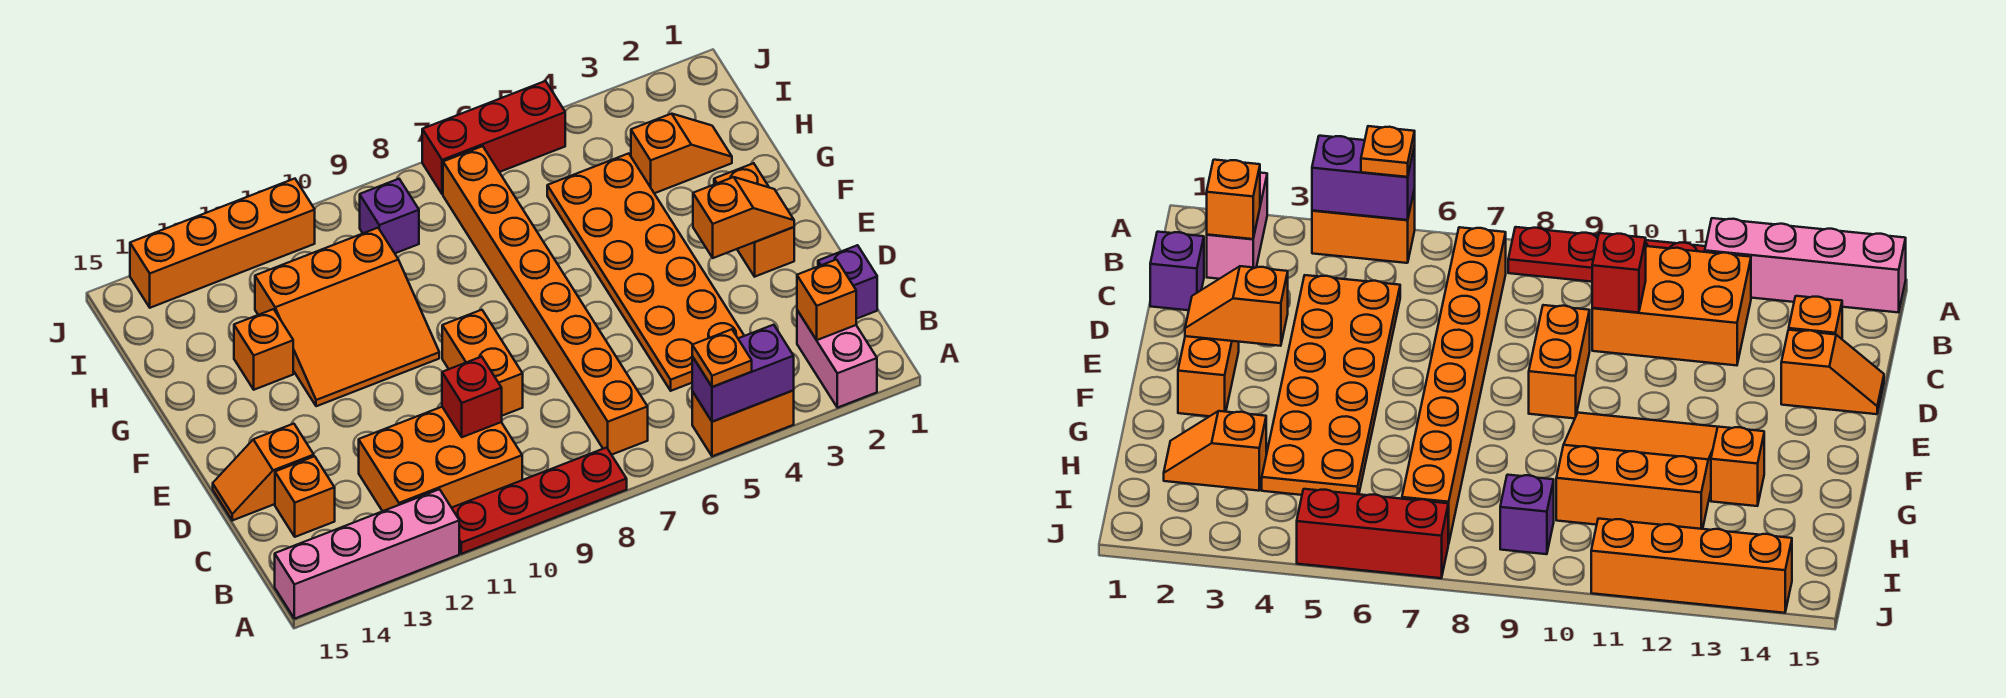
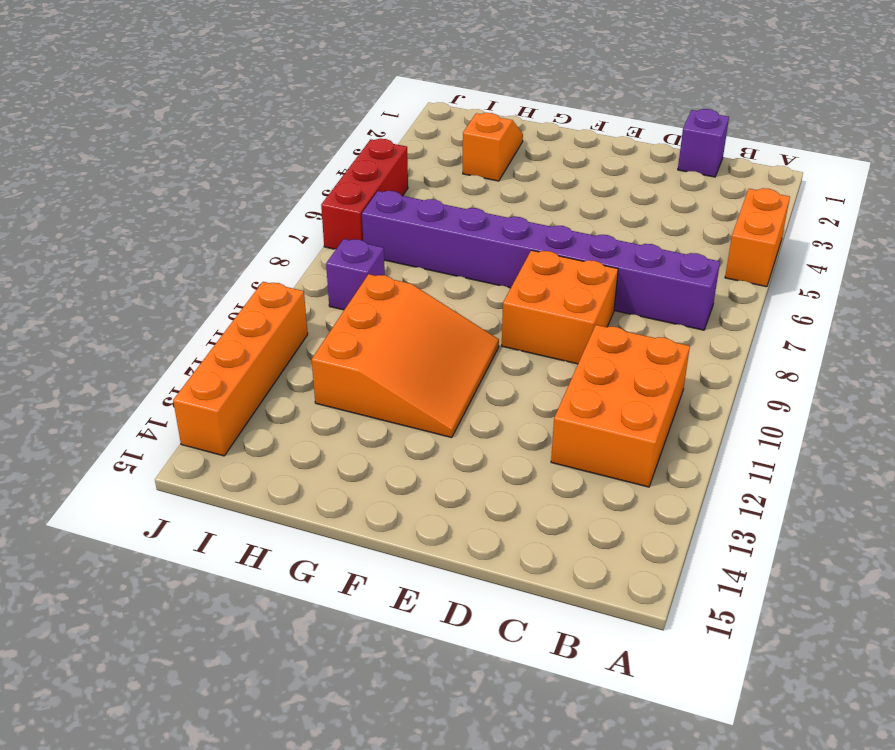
purple 1x8 brick [362,191,720,330] -> orange 1x8 brick [443,146,648,455]
orange 2x2 brick [502,250,618,364] -> orange 1x2 brick [442,310,523,416]
none -> pink 1x2 brick [797,310,877,408]
none -> red 1x4 plate [452,447,627,554]
none -> pink 1x4 brick [275,489,459,619]

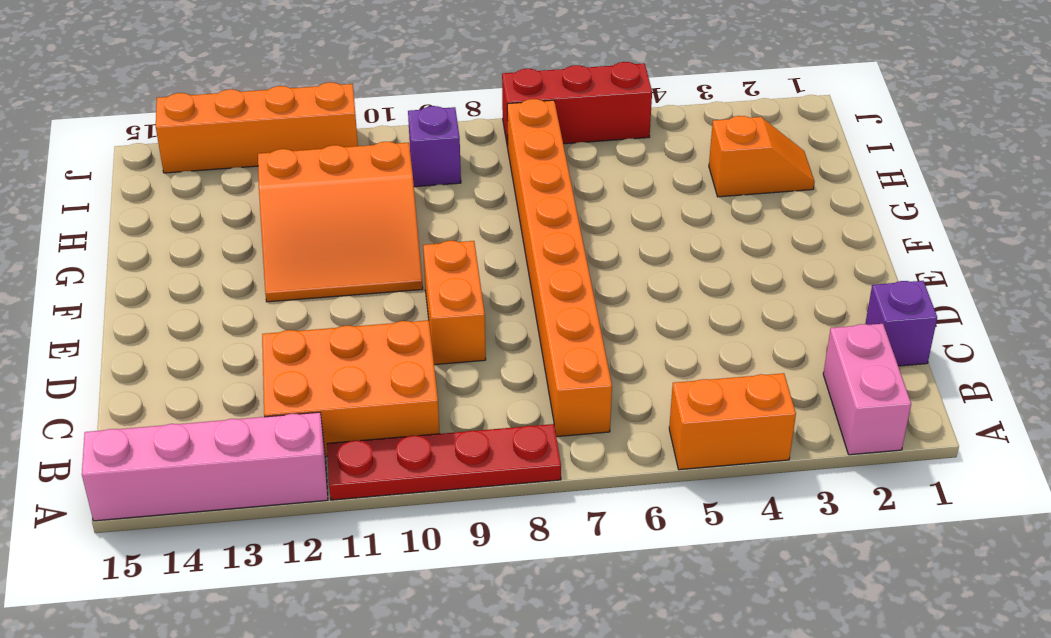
none -> orange 2x6 plate [547,153,744,391]
none -> orange 1x1 brick [275,456,335,537]
none -> orange 1x2 slope [213,424,314,520]

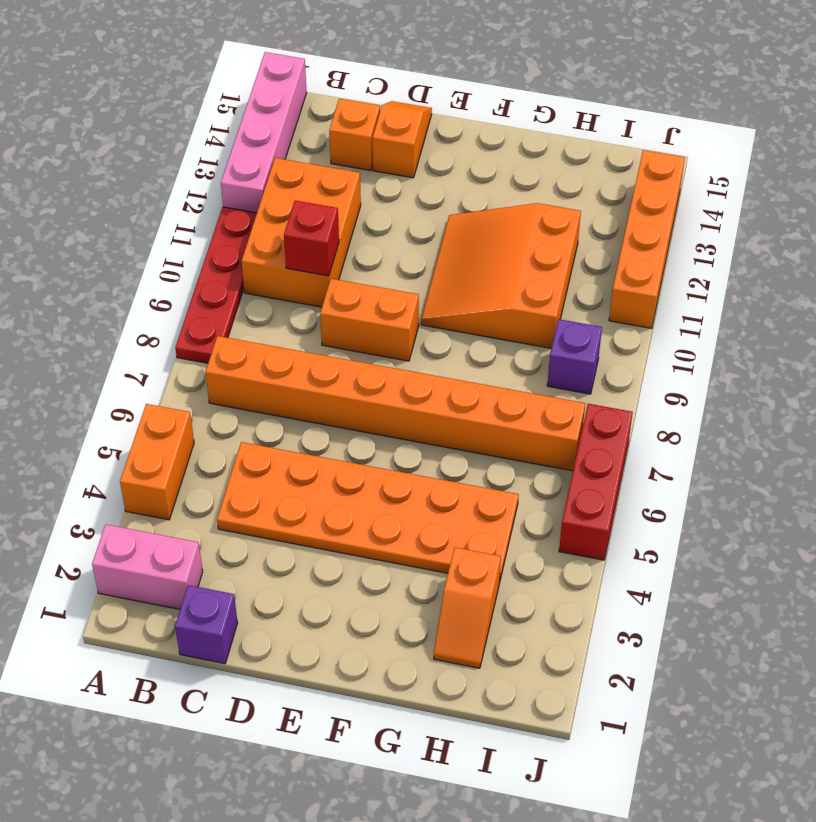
none -> orange 1x2 brick [714,163,794,277]
none -> orange 1x1 brick [234,309,293,390]
none -> purple 1x2 brick [692,325,794,422]

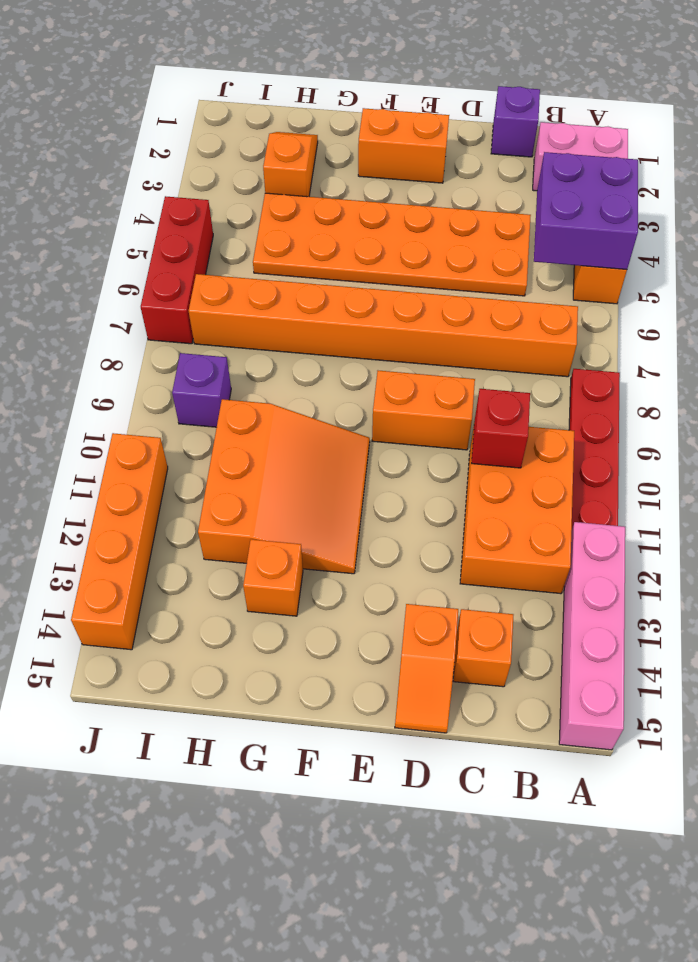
purple 2x2 brick [534,152,638,269] -> purple 1x2 brick [692,325,794,422]
none -> orange 1x1 brick [797,260,856,340]
none -> orange 1x2 slope [693,177,794,258]
none -> orange 1x1 plate [692,329,752,387]

